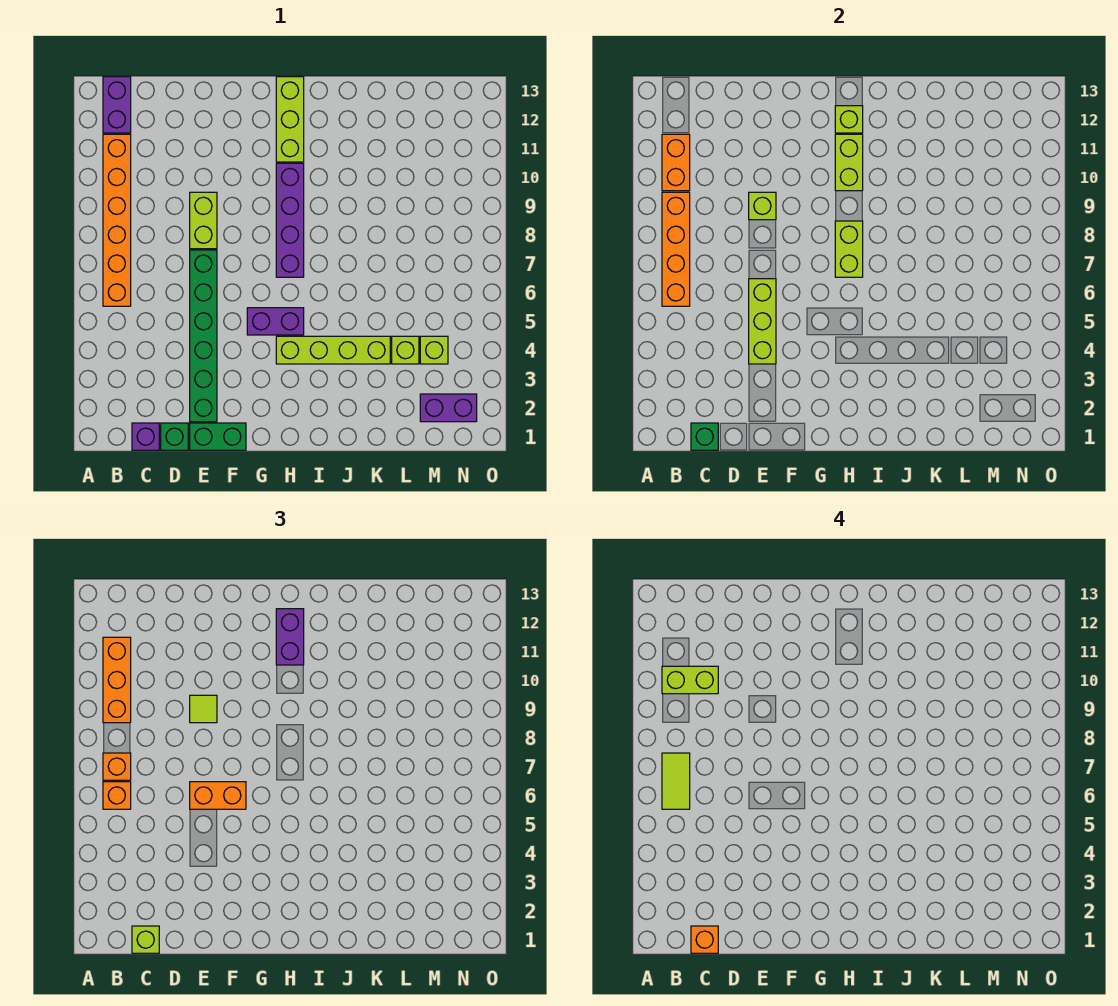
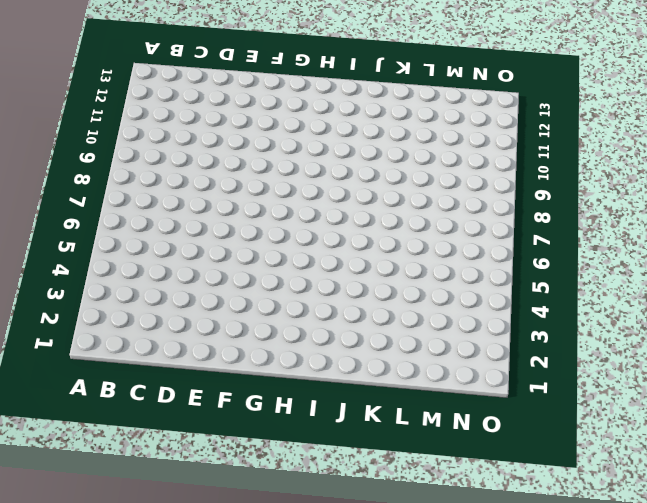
none -> orange 1x6 brick [103,134,131,306]
none -> purple 1x2 brick [103,77,131,133]
none -> purple 1x1 brick [132,423,159,450]
none -> green 1x1 brick [161,423,188,450]

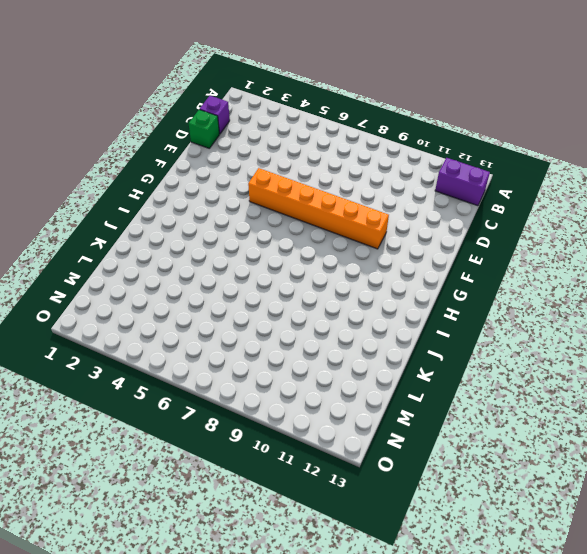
orange 1x6 brick [248,168,389,249] -> orange 1x6 brick moved to [103,134,131,306]
none -> green 1x2 brick [190,423,246,450]
none -> green 1x6 brick [190,250,217,422]
none -> lime 1x2 brick [190,192,217,249]
none -> purple 1x2 brick [247,308,304,335]

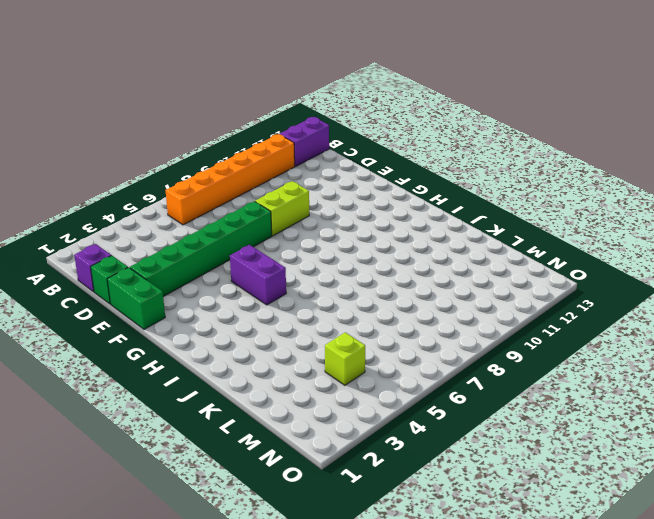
none -> lime 1x4 brick [276,336,390,364]
none -> purple 1x4 brick [276,163,304,277]
none -> lime 1x3 brick [276,77,304,162]
none -> lime 1x1 brick [392,336,419,364]

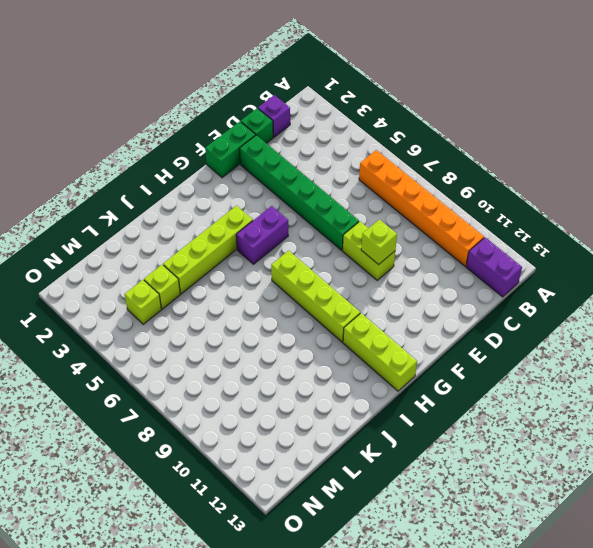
lime 1x4 brick [271,250,360,342] -> purple 1x4 brick [276,163,304,277]
none -> purple 1x2 brick [420,394,477,422]
none -> orange 1x4 brick [662,192,690,306]
none -> orange 1x2 brick [662,134,690,191]
none -> green 1x1 brick [691,423,718,450]

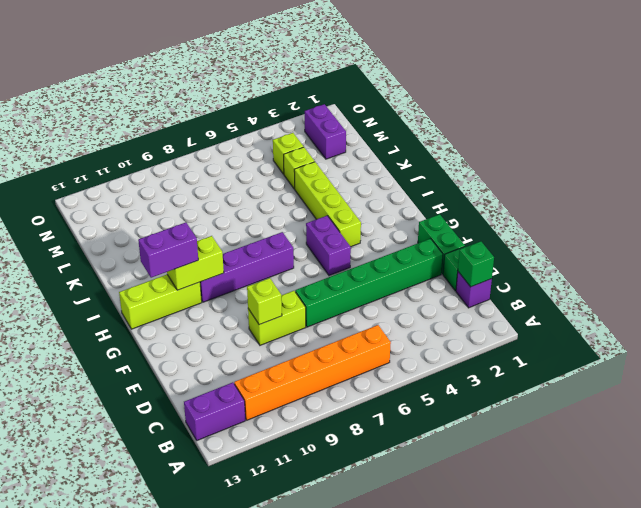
none -> orange 1x4 brick [662,192,690,306]
none -> orange 1x2 brick [662,134,690,191]
none -> lime 1x3 brick [749,279,776,364]
none -> lime 1x2 brick [835,221,863,277]

